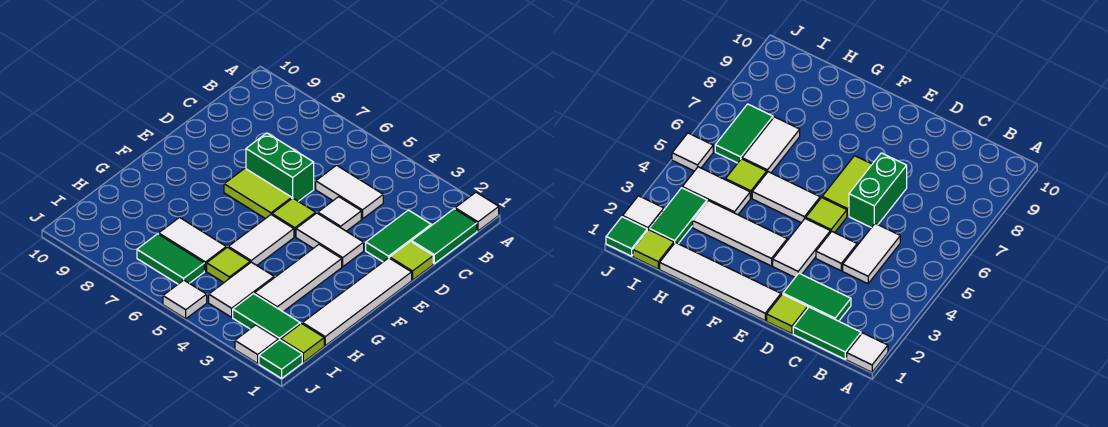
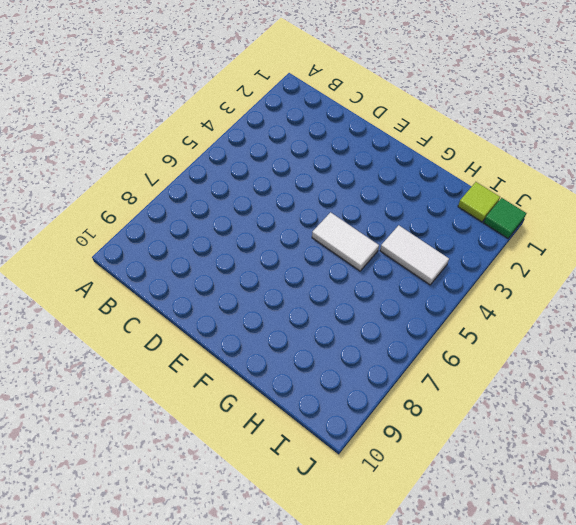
none -> white 1x1 tile [455,192,499,231]
none -> green 1x2 tile [412,209,477,264]
none -> green 1x2 tile [366,210,431,262]

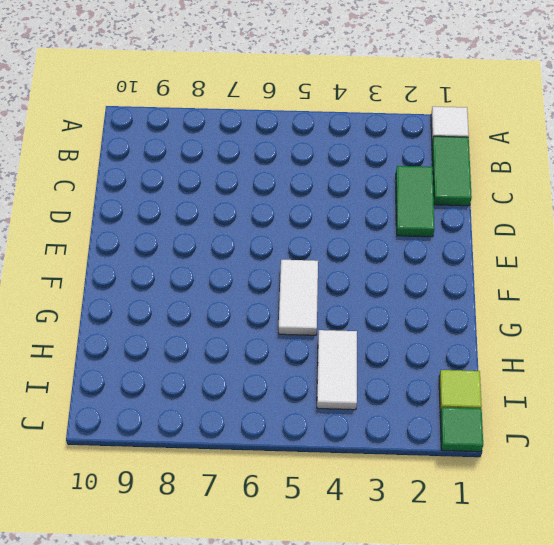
none -> white 1x2 tile [316,165,383,219]
none -> lime 1x1 tile [390,242,433,280]
none -> white 1x1 tile [318,197,361,231]

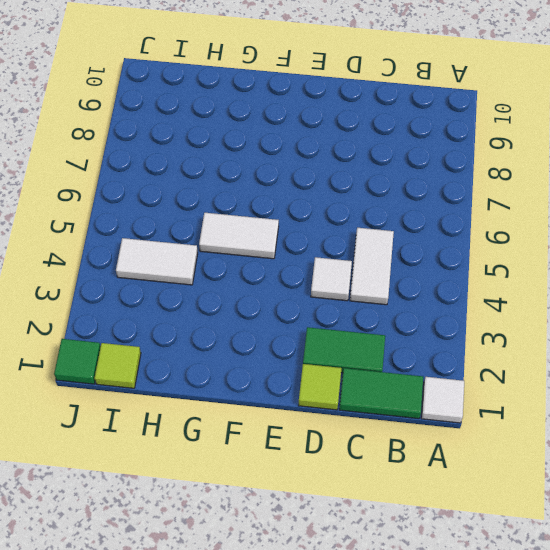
none -> green 1x2 brick [246,133,314,201]
none -> white 1x4 tile [302,258,412,346]
none -> white 1x2 tile [296,213,364,267]

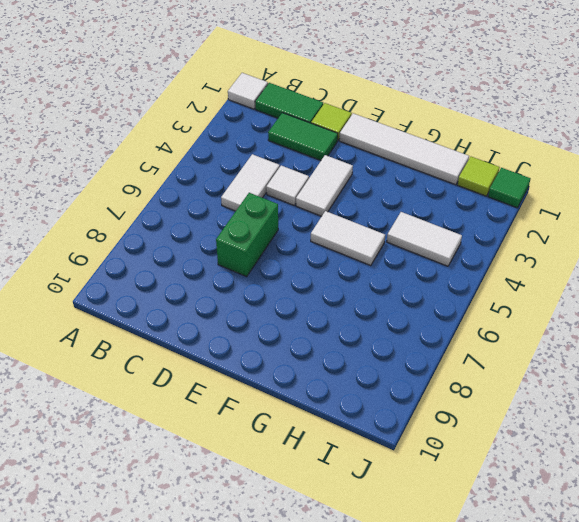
none -> lime 1x1 tile [272,198,316,237]
none -> lime 1x2 tile [224,169,292,219]
none -> white 1x3 tile [255,245,342,312]

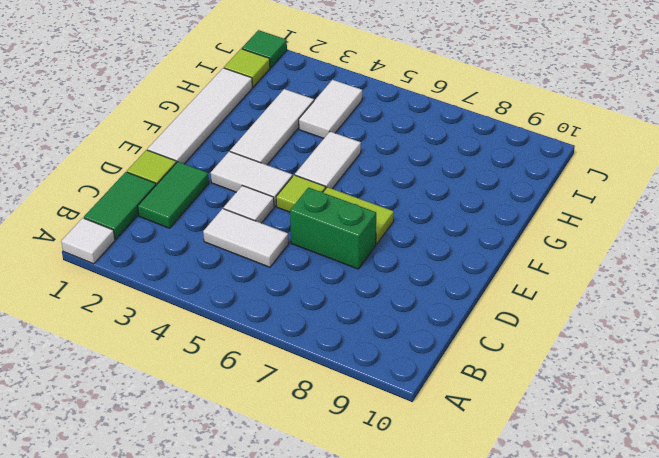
none -> lime 1x1 tile [207,247,250,283]
none -> white 1x2 tile [159,218,226,271]
none -> green 1x2 tile [233,294,300,340]

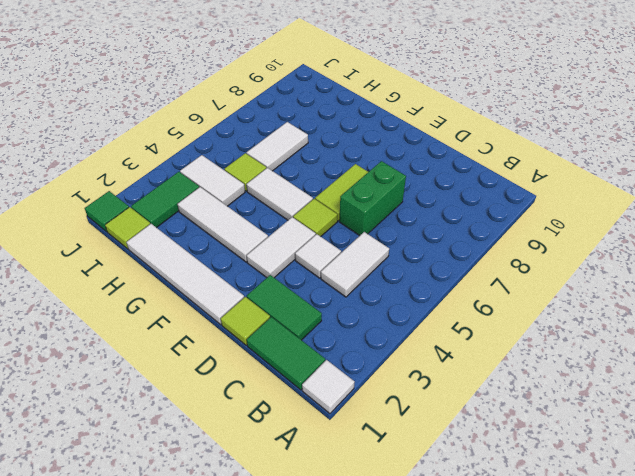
none -> green 1x2 tile [137,234,204,284]
none -> white 1x1 tile [235,325,278,363]
none -> white 1x1 tile [163,280,207,319]

